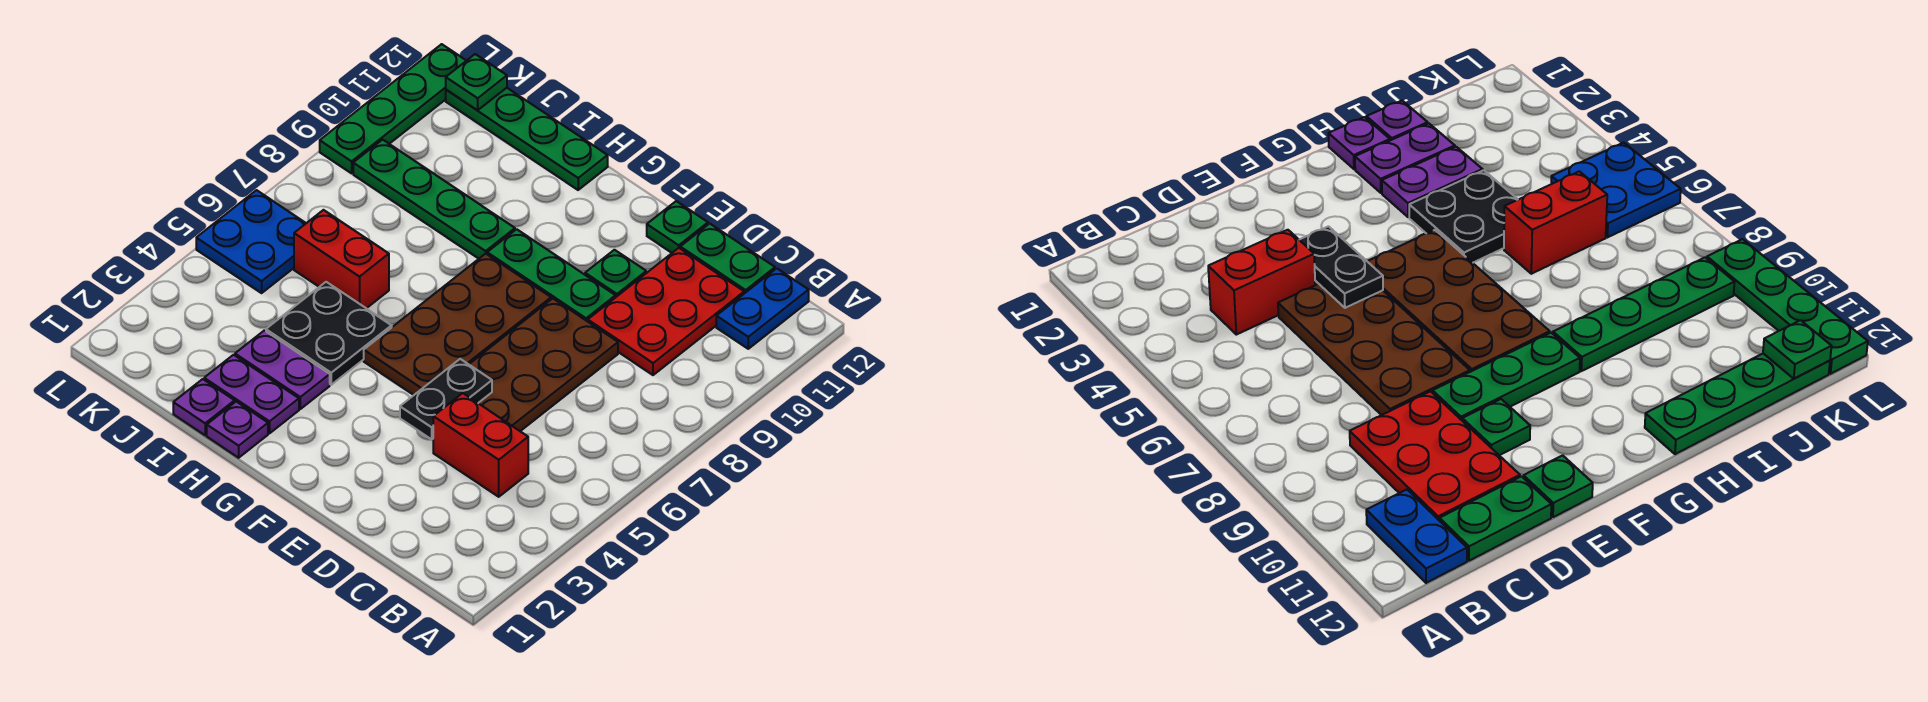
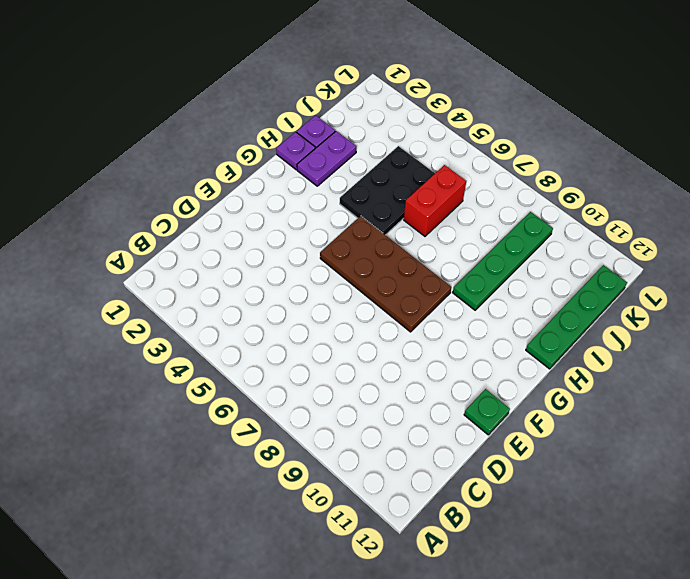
black 2x3 plate [340,146,435,235] -> black 2x2 plate [266,282,392,385]
none -> blue 1x2 plate [716,268,809,349]
none -> red 1x2 brick [433,393,528,497]
none -> red 2x3 plate [588,248,744,375]

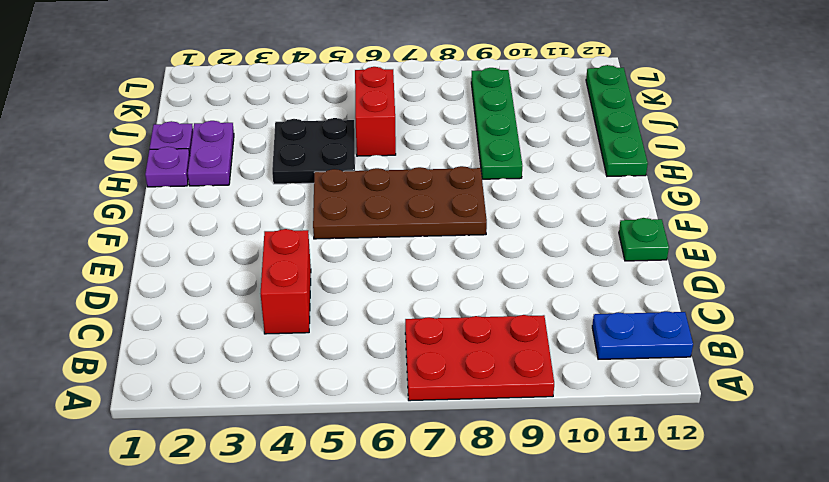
red 2x3 plate [405,315,554,401] -> red 2x3 plate moved to [588,248,744,375]
none -> green 1x2 plate [680,223,775,293]
none -> brown 2x4 plate [469,298,618,431]
none -> green 1x3 plate [487,229,616,321]

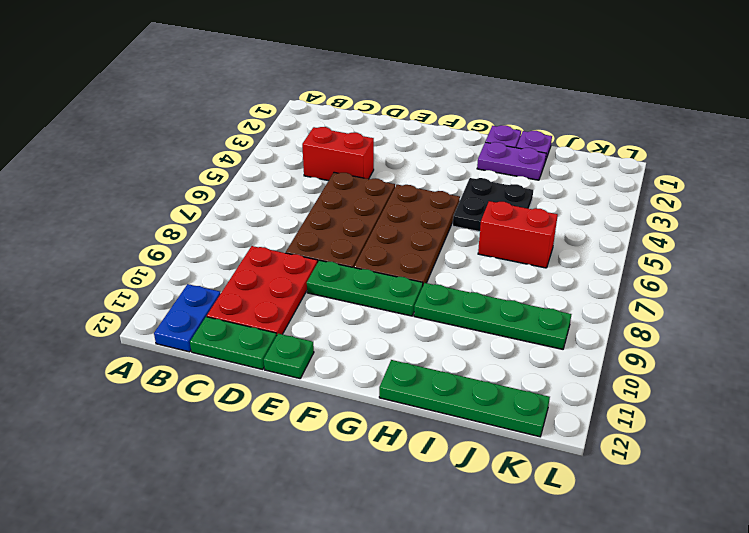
none -> green 1x1 plate [585,250,646,297]
none -> purple 1x2 plate [235,330,330,409]
none -> blue 2x2 plate [196,190,306,293]

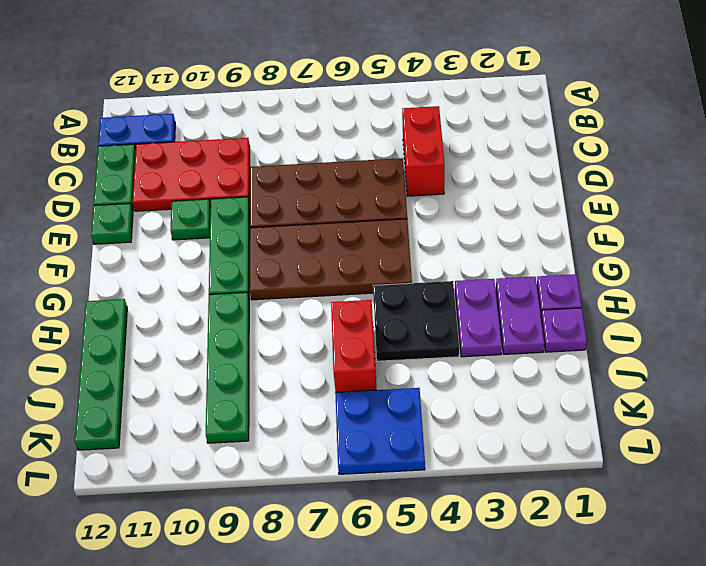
none -> green 1x4 plate [320,44,466,173]
none -> black 1x2 plate [400,359,492,440]
none -> green 1x1 plate [446,54,507,110]

